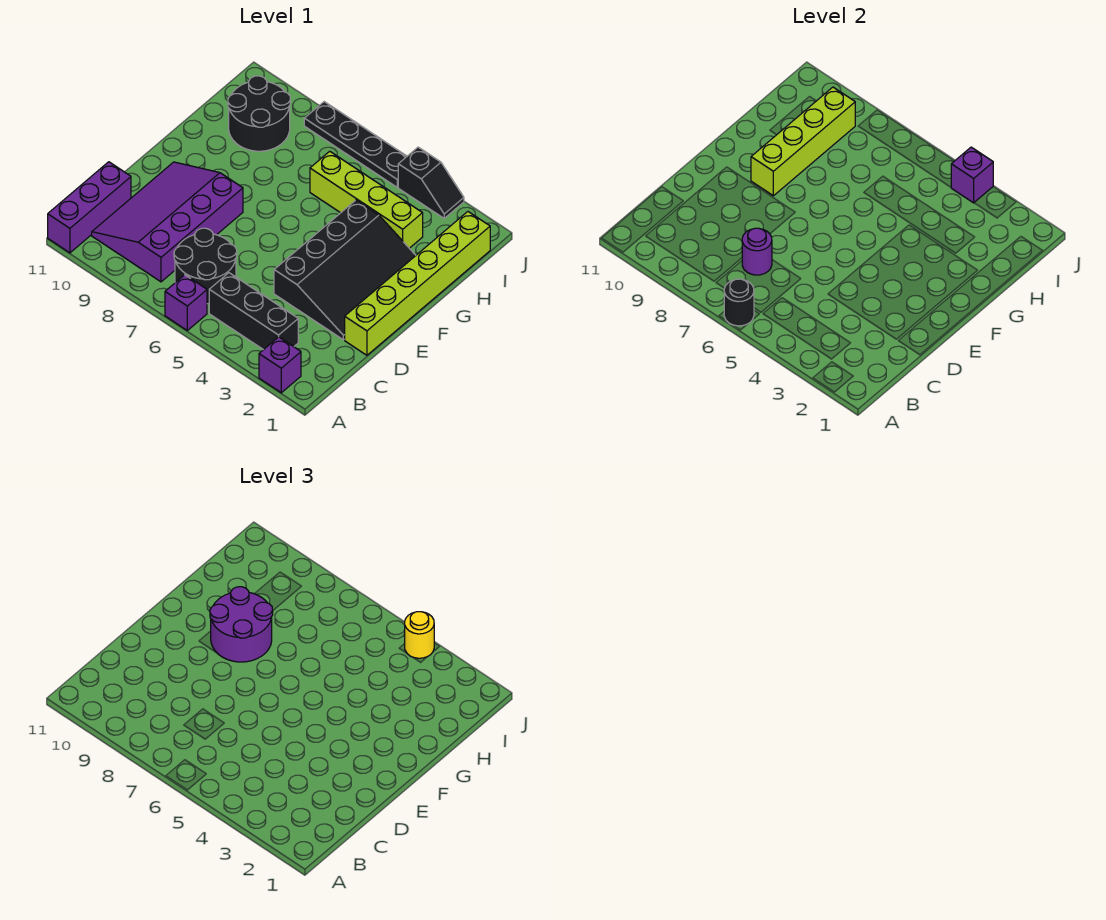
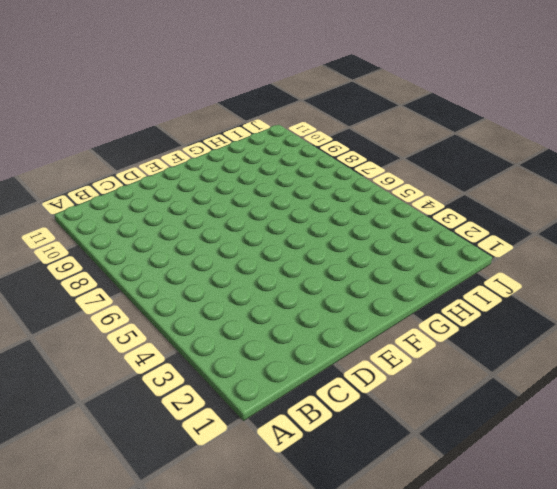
none -> purple 1x1 brick [259,337,301,393]
none -> purple 1x1 brick [165,275,207,330]
none -> purple 1x3 brick [48,162,131,253]

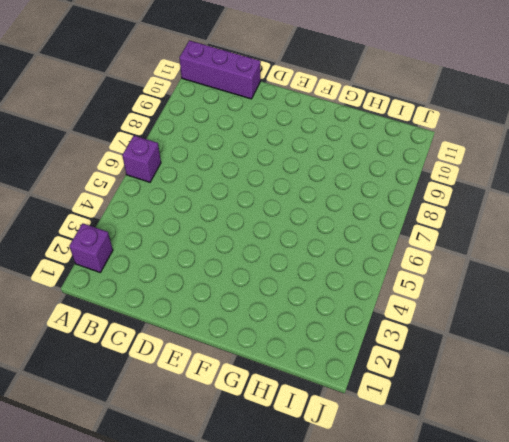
none -> black 1x3 brick [209,273,298,350]
none -> black 2x2 round brick [174,228,237,304]
none -> purple 3x4 slope [92,162,243,282]

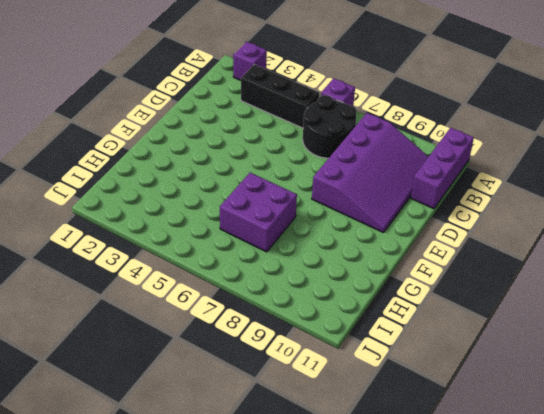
purple 2x2 brick [220,172,297,252] -> lime 1x4 brick [310,151,423,248]
none -> lime 1x6 brick [345,212,490,355]
none -> black 3x4 slope [274,200,416,340]
none -> black 2x2 round brick [228,76,290,151]

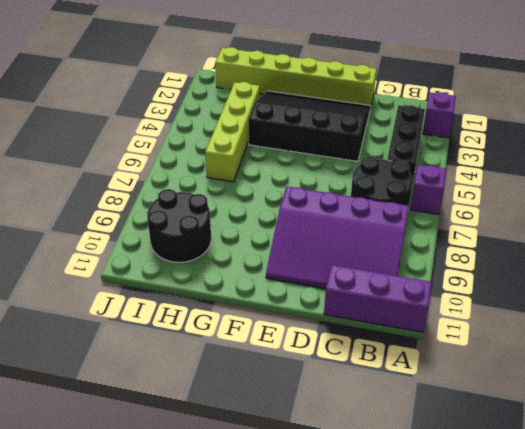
none -> black 1x2 slope [398,147,464,218]
none -> black 1x4 plate [304,102,407,187]
none -> black 1x1 round brick [724,279,754,326]

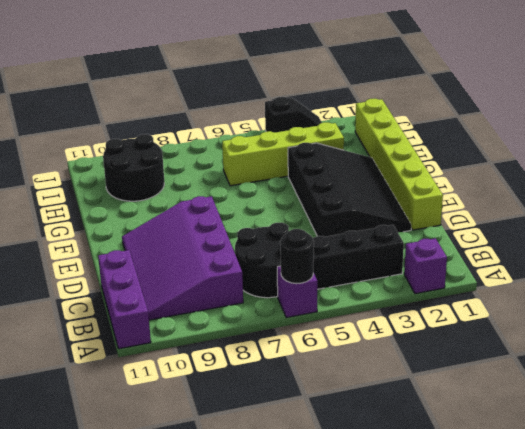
none -> black 1x4 plate [304,102,407,187]
none -> purple 1x1 round brick [742,228,772,275]
none -> lime 1x4 brick [751,87,855,196]

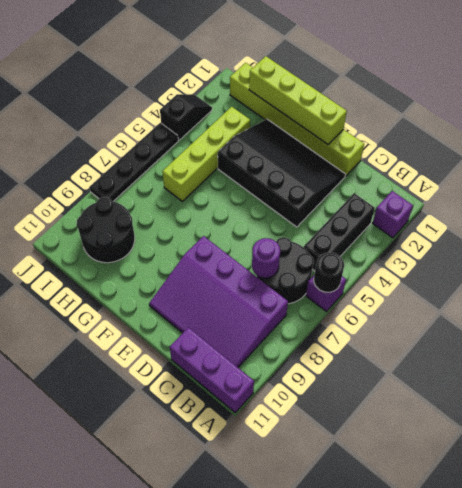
lime 1x4 brick [249,56,347,144] -> lime 1x4 brick moved to [751,87,855,196]
none -> purple 1x1 brick [951,147,993,203]
none -> purple 2x2 round brick [210,587,273,662]
none -> yellow 1x1 round brick [405,612,434,658]

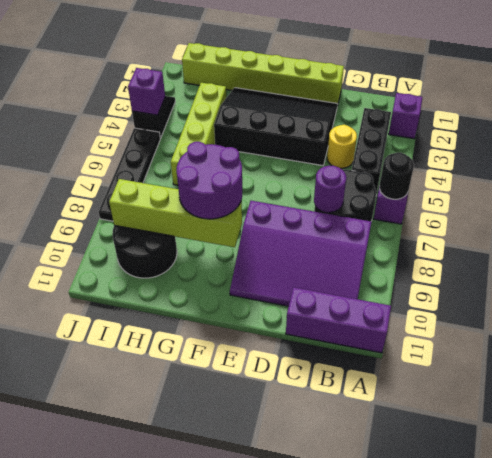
yellow 1x1 round brick [327,125,357,168] -> yellow 1x1 round brick moved to [405,612,434,658]

